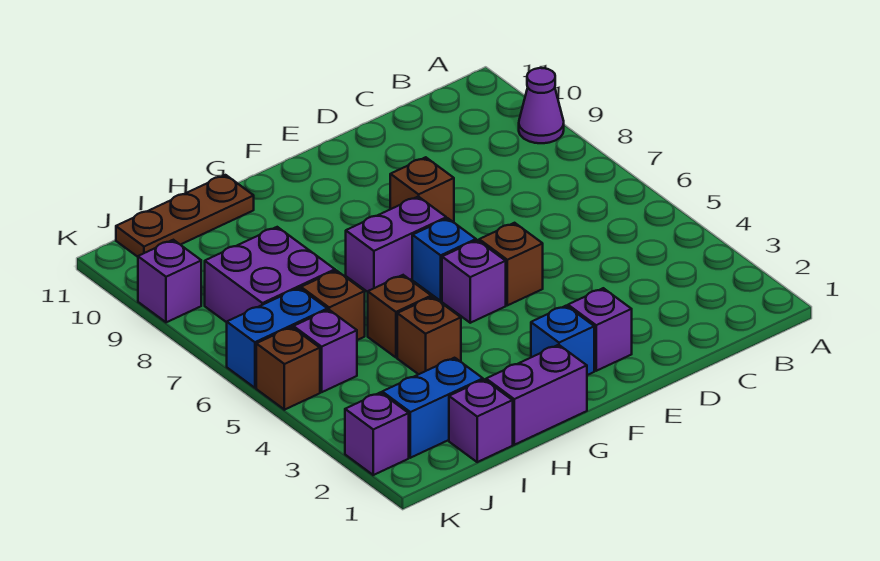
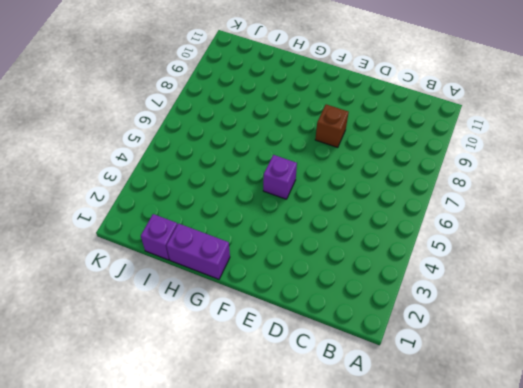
none -> purple 1x1 cone [519,68,564,143]
none -> purple 1x1 brick [568,288,632,371]
none -> brown 1x1 brick [479,223,543,305]

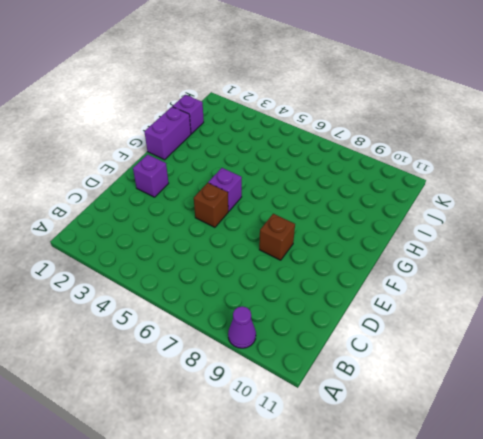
none -> blue 1x1 brick [531,306,594,375]
none -> blue 1x1 brick [412,218,476,301]
none -> purple 1x2 brick [346,196,446,292]

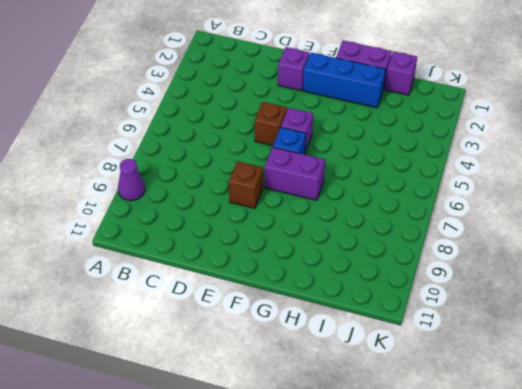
blue 1x3 brick [303,53,386,108] -> blue 1x1 brick [531,306,594,375]
none -> brown 1x1 brick [397,297,461,374]
none -> brown 1x1 brick [368,275,431,357]
none -> brown 1x3 plate [116,175,254,257]

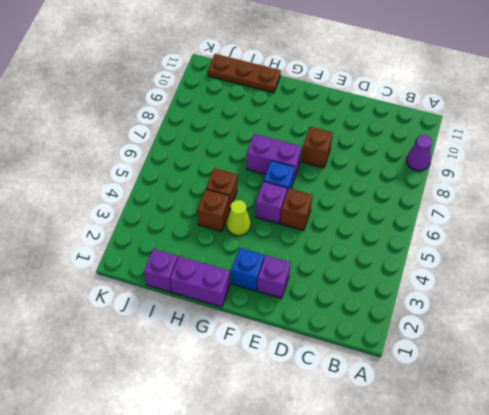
lime 1x1 cone [226,200,251,236] -> none
none -> blue 1x2 brick [382,358,483,458]
none -> brown 1x1 brick [301,270,365,340]
none -> purple 2x2 brick [205,227,335,322]

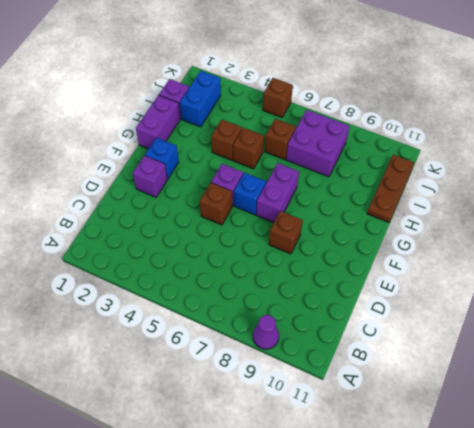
none -> purple 1x1 brick [293,310,357,392]
none -> blue 1x2 brick [227,288,327,388]
none -> purple 1x1 brick [345,392,409,475]

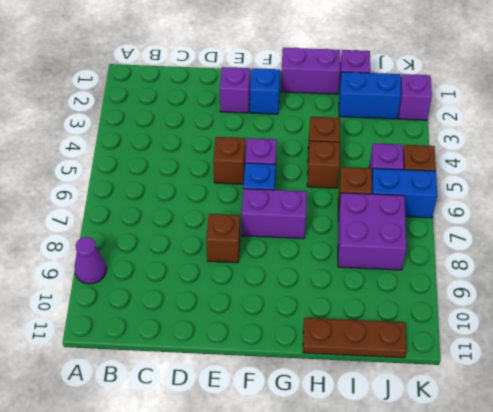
none -> purple 1x1 brick [138,240,201,322]

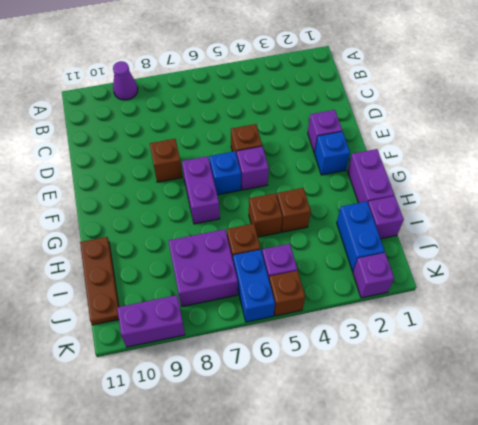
purple 1x2 brick [117,295,185,347] -> purple 1x1 brick [138,240,201,322]

